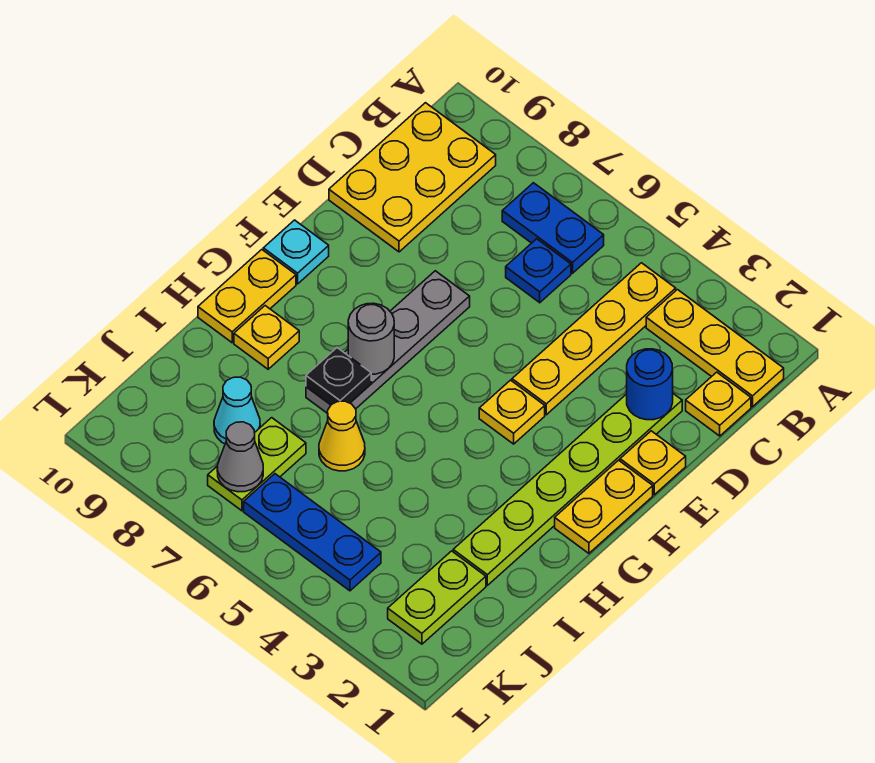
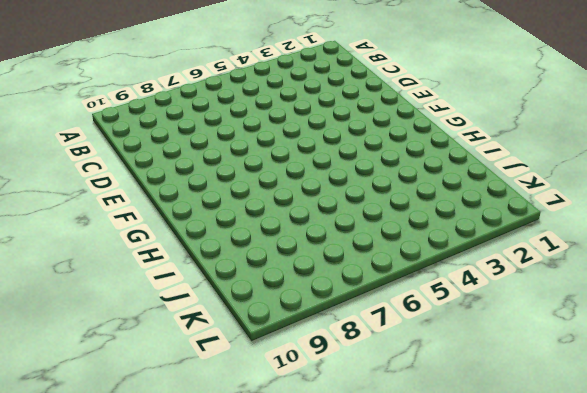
none -> yellow 1x3 plate [646,290,784,407]
none -> yellow 1x4 plate [512,263,676,415]
none -> blue 1x2 plate [502,183,604,273]

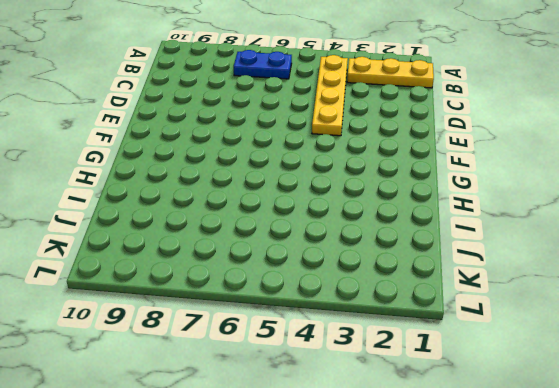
none -> yellow 2x3 plate [329,103,496,252]
none -> yellow 1x1 plate [686,372,751,436]
none -> blue 1x1 plate [506,239,571,303]

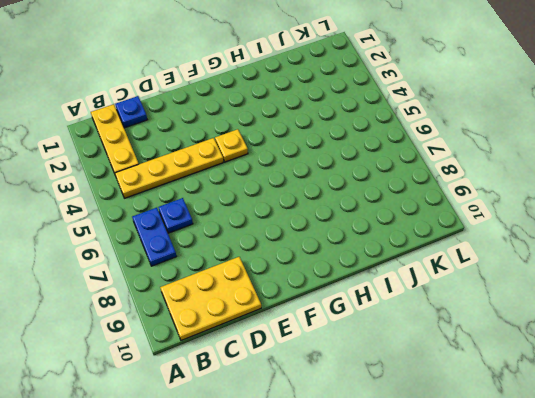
blue 1x1 plate [115,96,147,128] -> yellow 1x1 plate [686,372,751,436]
none -> lime 1x6 plate [453,394,682,585]
none -> yellow 1x1 plate [620,431,686,495]
none -> grey 1x4 plate [306,271,470,414]

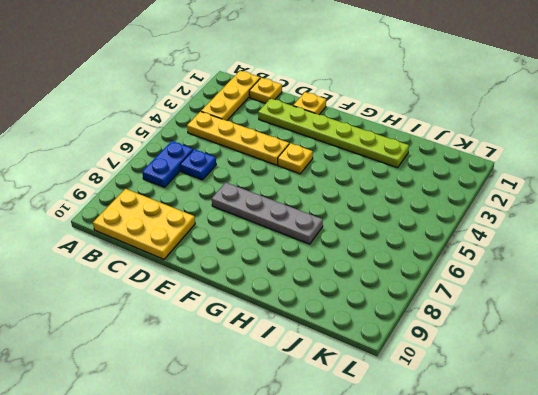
none -> yellow 1x2 plate [555,460,653,553]
none -> cyan 1x1 plate [263,220,329,284]
none -> yellow 1x2 plate [198,250,296,343]

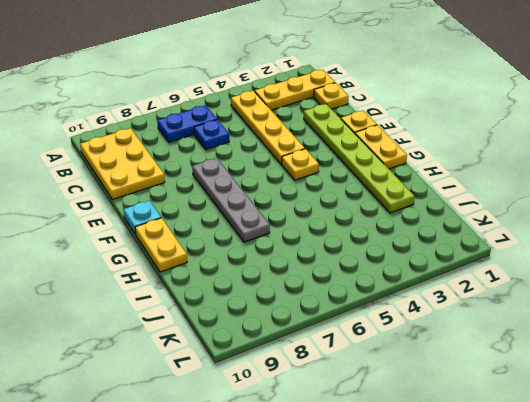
none -> yellow 1x1 plate [234,306,299,369]
none -> yellow 1x1 cone [319,401,365,471]
none -> lime 1x2 plate [388,551,486,644]

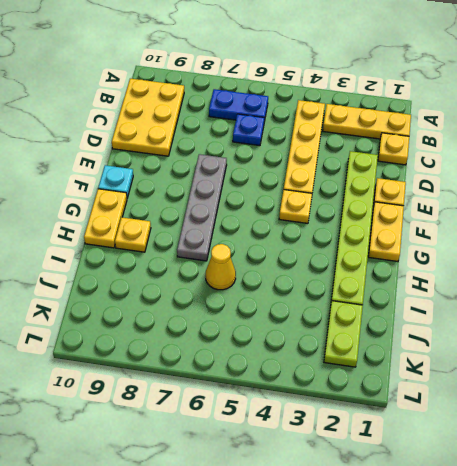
none -> lime 1x2 plate [208,418,306,511]
none -> cyan 1x1 cone [214,377,260,444]
none -> blue 1x3 plate [244,474,381,591]

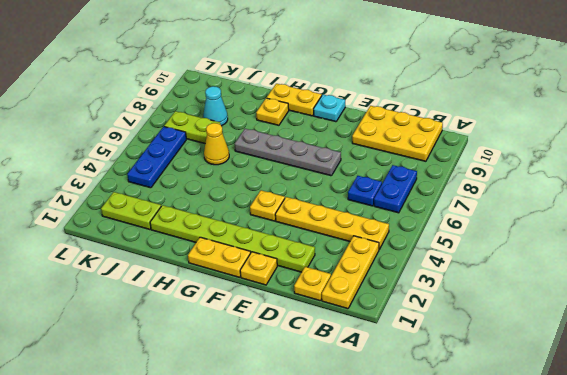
none -> blue 1x1 round brick [627,349,673,420]
none -> grey 1x1 round brick [348,303,394,374]
none -> black 1x1 plate [306,348,371,405]

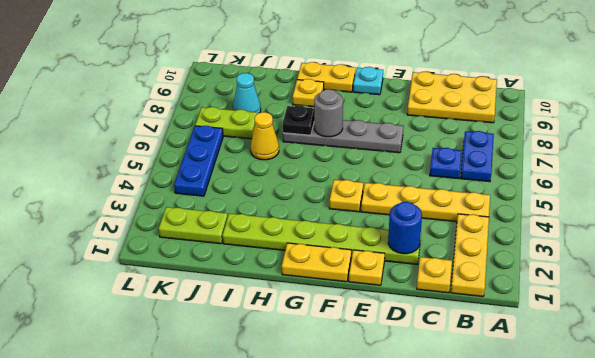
none -> grey 1x1 cone [217,422,263,492]

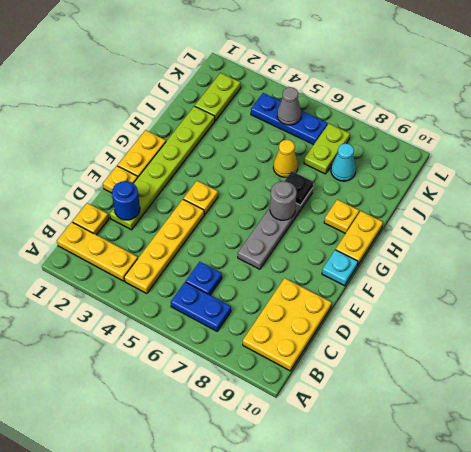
grey 1x1 cone [277,87,301,125] -> grey 1x1 cone moved to [217,422,263,492]

